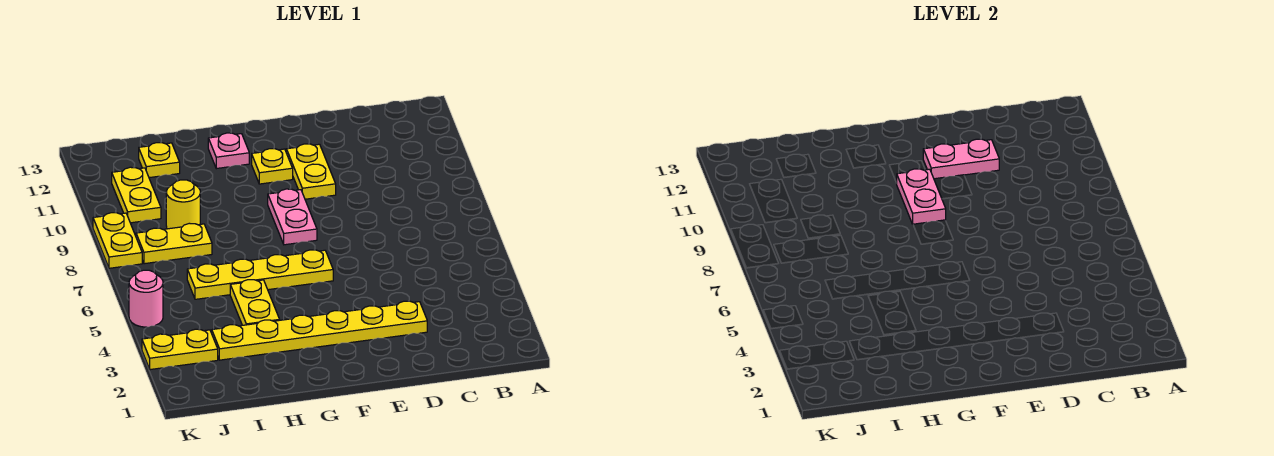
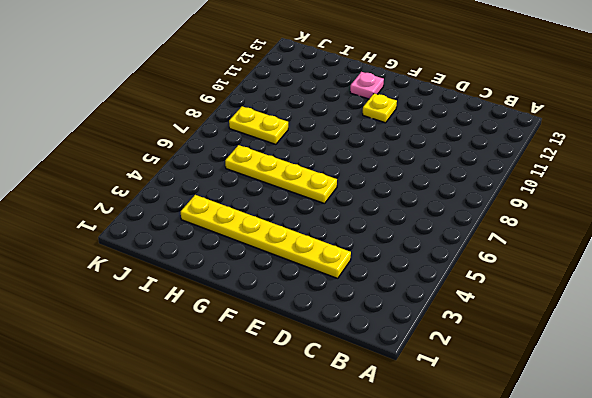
none -> yellow 1x2 plate [286,144,336,199]
none -> pink 1x2 plate [268,189,317,245]
none -> yellow 1x2 plate [230,280,280,325]

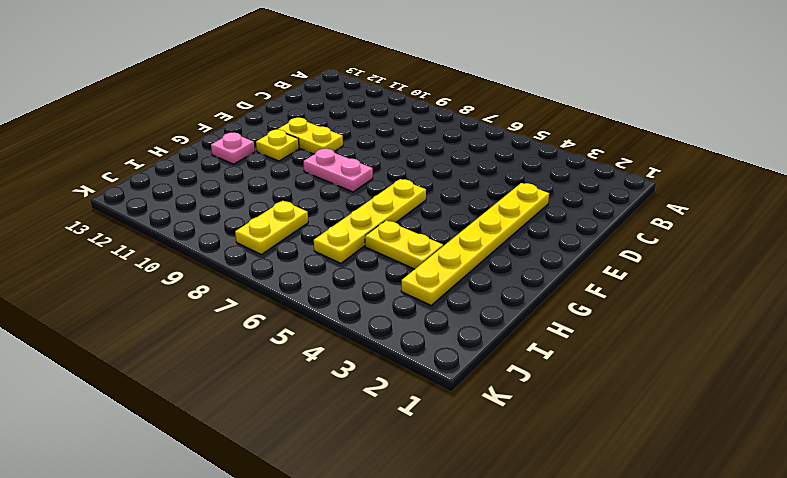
none -> yellow 1x1 round brick [166,180,200,229]
none -> yellow 1x1 plate [139,143,180,178]
none -> yellow 1x2 plate [142,329,218,370]

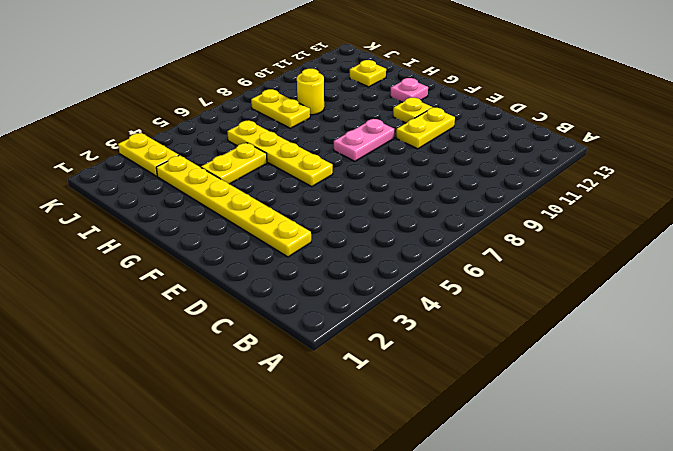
none -> yellow 1x2 plate [112,167,161,223]
none -> pink 1x1 round brick [129,270,163,327]
none -> yellow 1x2 plate [93,213,142,268]

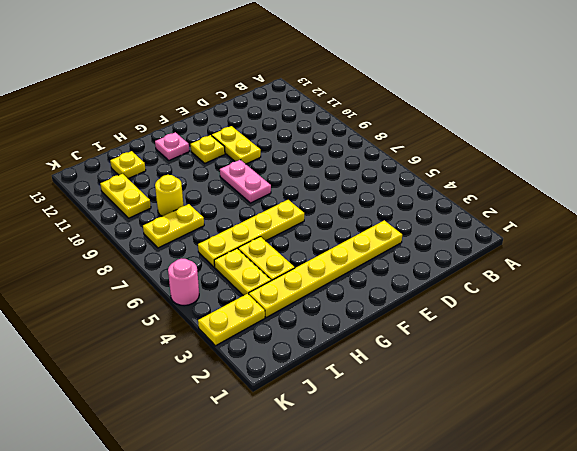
yellow 1x2 plate [214,249,271,296] -> yellow 1x2 plate moved to [93,213,142,268]
none -> pink 1x2 plate [923,139,999,179]
none -> pink 1x2 plate [897,169,946,224]

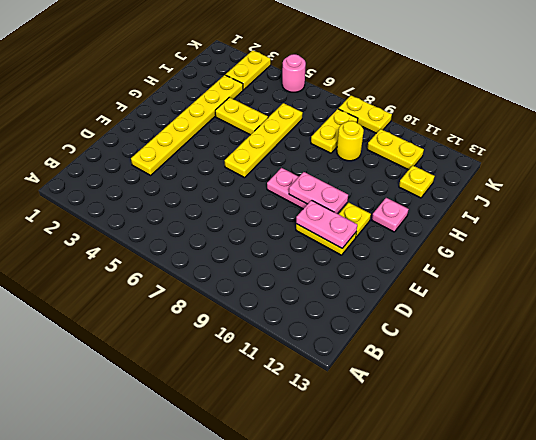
pink 1x2 plate [296,200,357,248] -> pink 1x2 plate turned to [923,139,999,179]

